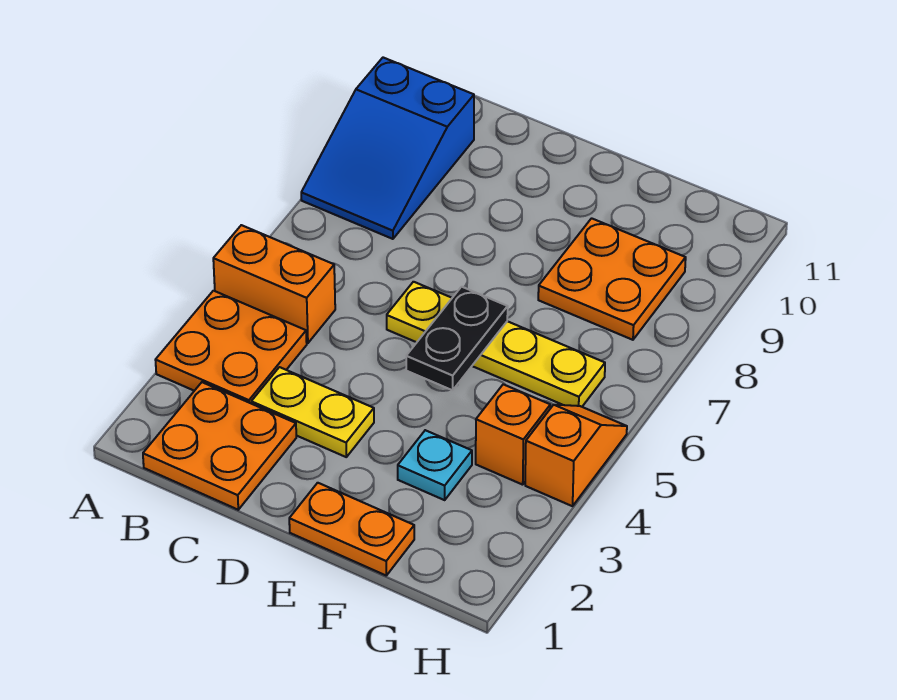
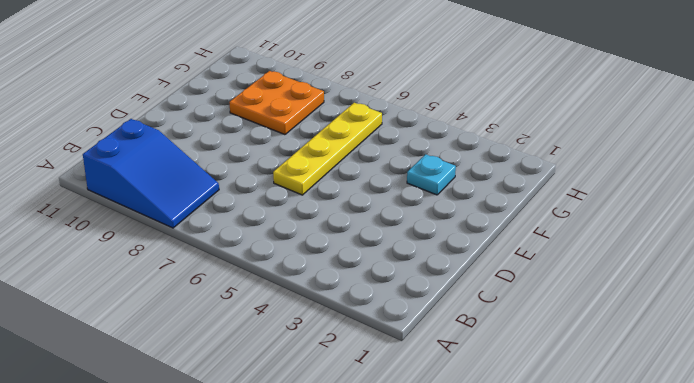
none -> orange 2x2 plate [156,291,307,403]
none -> orange 1x2 brick [213,225,335,343]
none -> orange 2x2 plate [143,382,296,510]

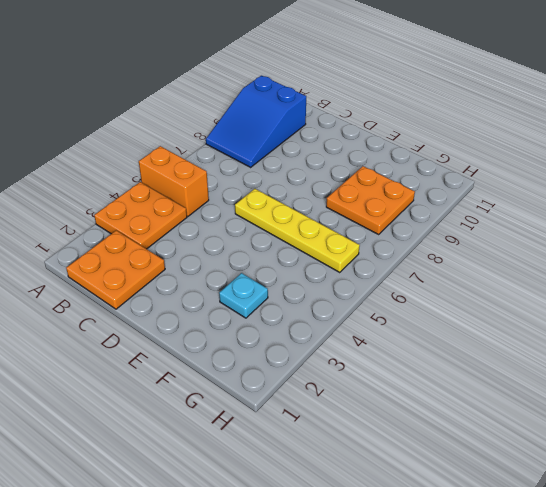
none -> yellow 1x2 plate [251,367,374,457]
none -> orange 1x2 plate [289,483,414,575]
none -> orange 1x1 brick [476,384,550,485]

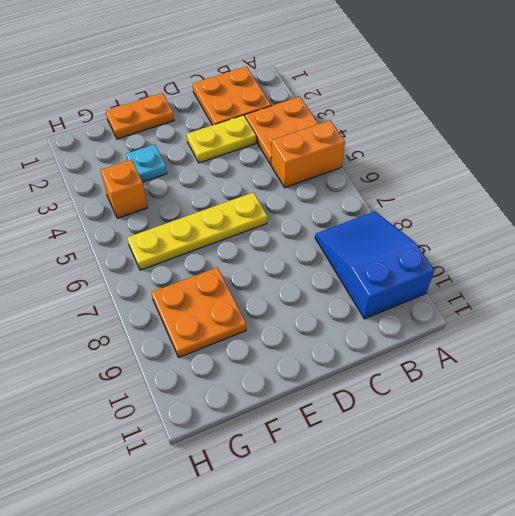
none -> orange 1x2 slope [525,405,627,506]
none -> black 1x2 plate [406,287,508,390]

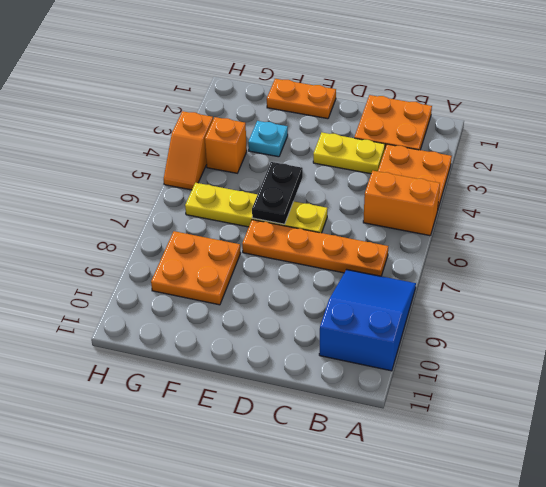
orange 1x4 plate [242,220,388,276] -> none

